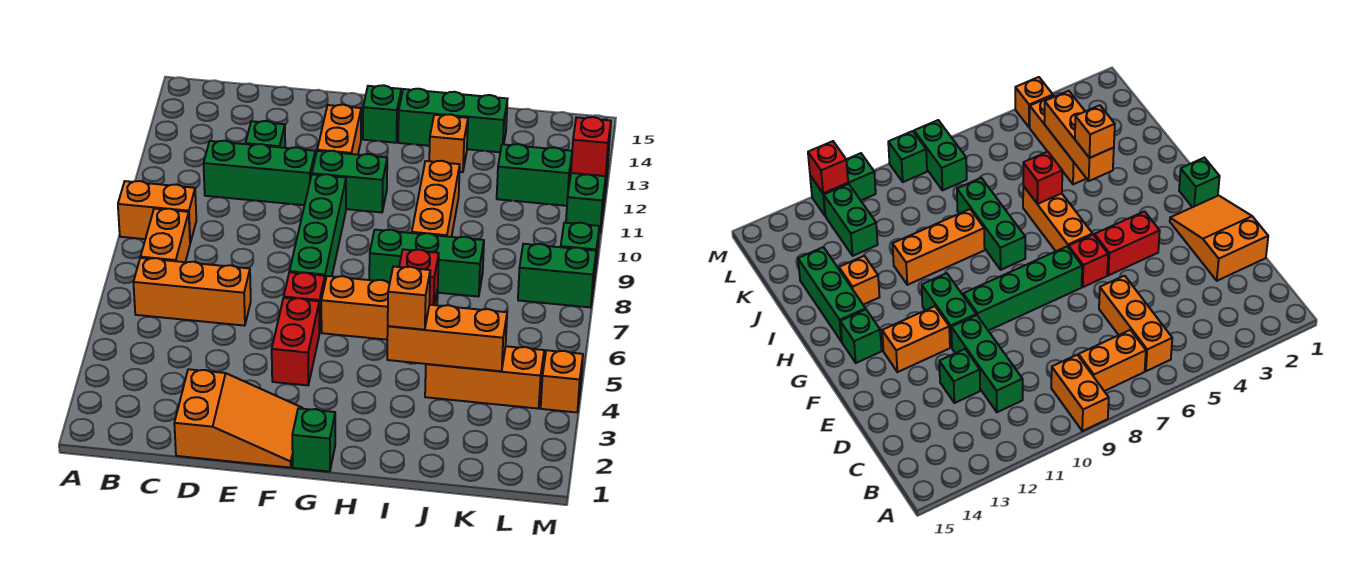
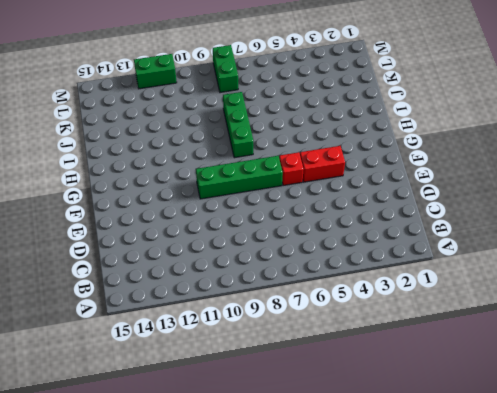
none -> orange 1x2 brick [118,181,196,243]
none -> orange 1x3 brick [133,258,251,326]
none -> orange 1x2 brick [141,209,190,262]

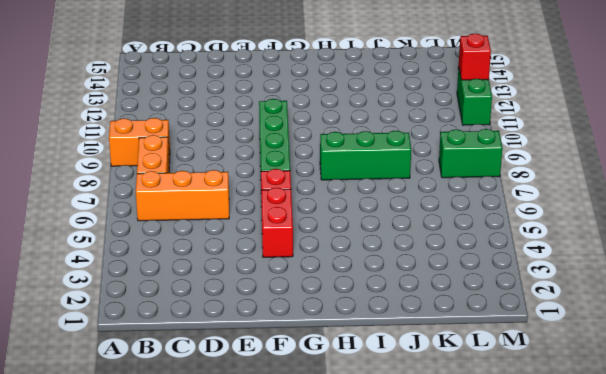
none -> green 1x3 brick [204,141,315,205]
none -> orange 2x3 slope [174,369,302,468]
none -> green 1x1 brick [246,121,285,148]

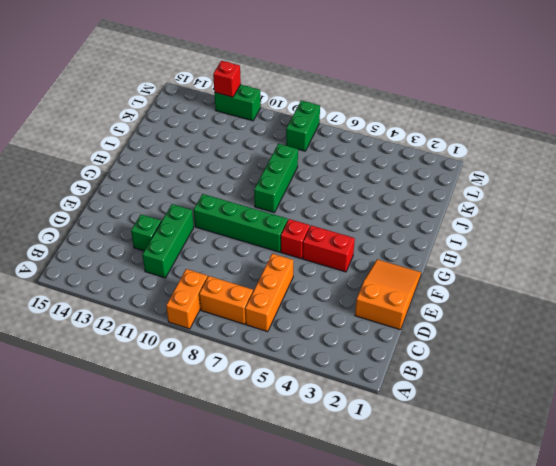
none -> green 1x2 brick [312,151,387,213]
none -> orange 1x2 brick [317,105,361,155]
none -> green 1x1 brick [292,408,335,472]

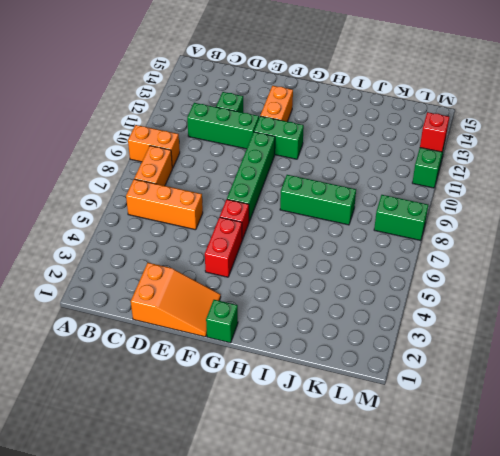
none -> orange 1x3 brick [321,276,438,340]
none -> green 1x1 brick [363,85,401,143]
none -> green 1x3 brick [398,89,507,152]

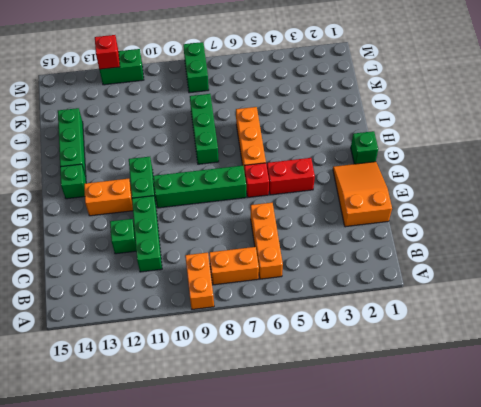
none -> orange 1x3 brick [412,161,460,237]
none -> orange 1x1 brick [429,114,468,172]
none -> orange 1x3 brick [425,346,544,409]

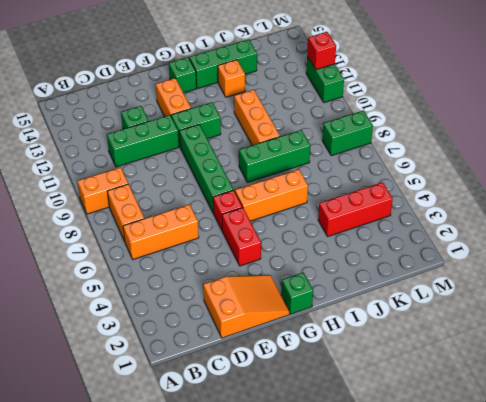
red 1x3 brick [318,182,393,237] -> orange 1x3 brick [425,346,544,409]
none -> green 1x2 brick [497,144,572,206]
none -> orange 1x1 brick [541,350,583,412]
none -> green 1x1 brick [561,223,599,278]

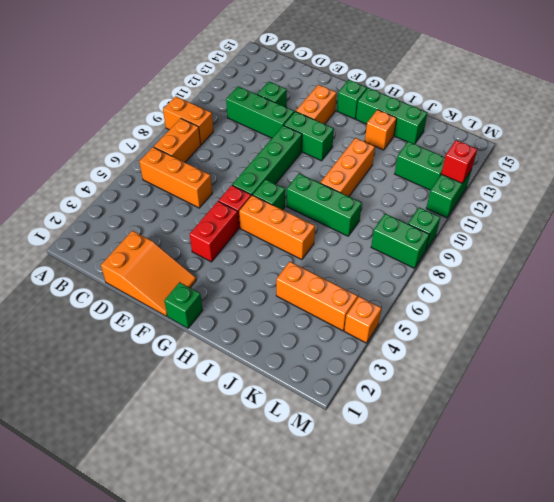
green 1x1 brick [253,179,285,210] -> none
none -> orange 1x3 brick [387,305,507,371]
none -> red 1x1 brick [399,249,439,305]
none -> orange 1x1 brick [388,267,430,330]

